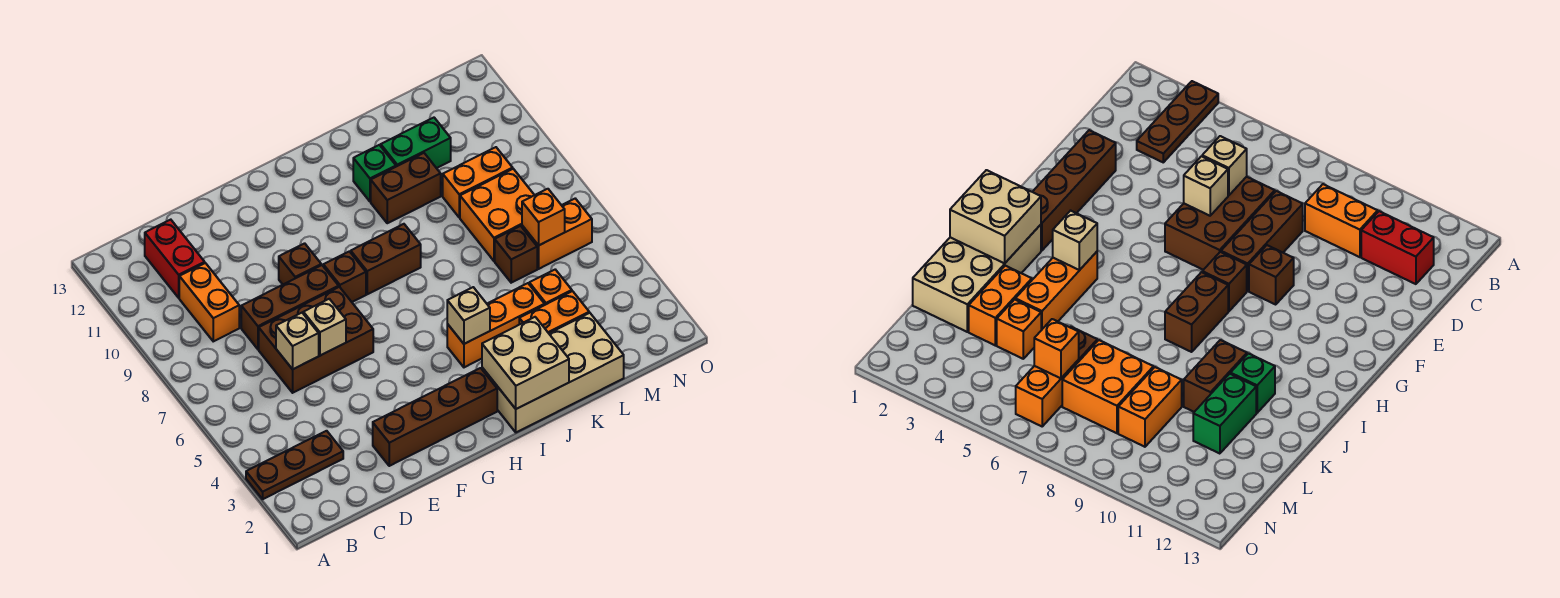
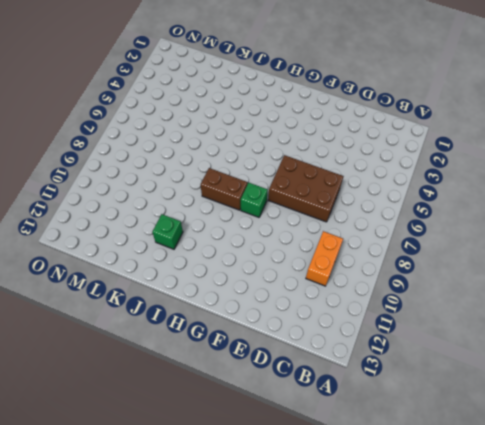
green 1x1 brick [241,182,268,217] -> brown 1x1 brick [323,251,366,302]
none -> brown 1x3 plate [246,431,343,499]
none -> red 1x2 brick [145,220,205,298]
none -> brown 1x3 brick [241,265,339,349]

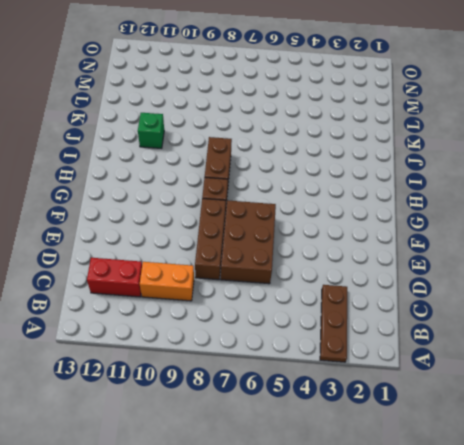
none -> brown 1x4 brick [373,368,497,466]
none -> brown 1x1 brick [279,243,321,284]
none -> tan 2x4 brick [482,313,624,432]

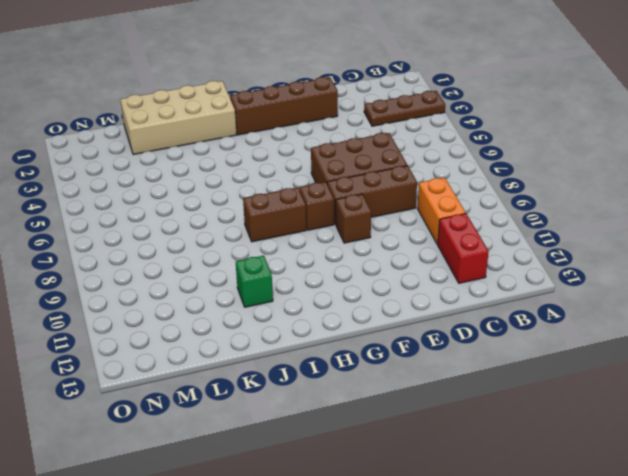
none -> orange 1x3 brick [447,283,545,367]
none -> brown 1x2 brick [371,153,441,223]
none -> orange 1x2 brick [519,291,589,333]

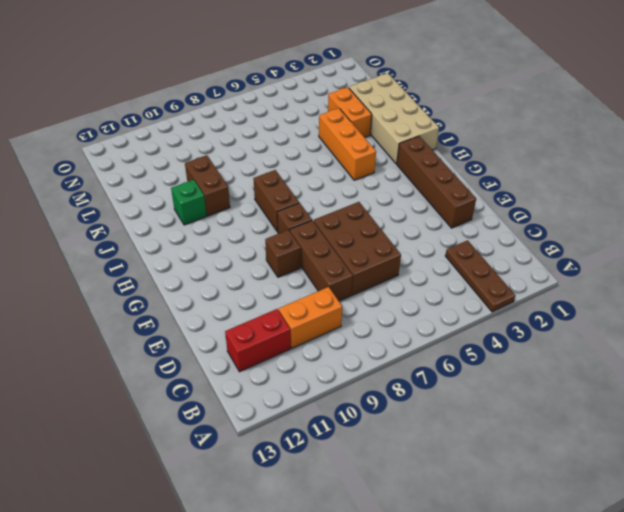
none -> green 1x2 brick [381,118,451,168]
none -> orange 1x1 brick [529,270,572,305]
none -> brown 1x1 brick [495,226,537,283]

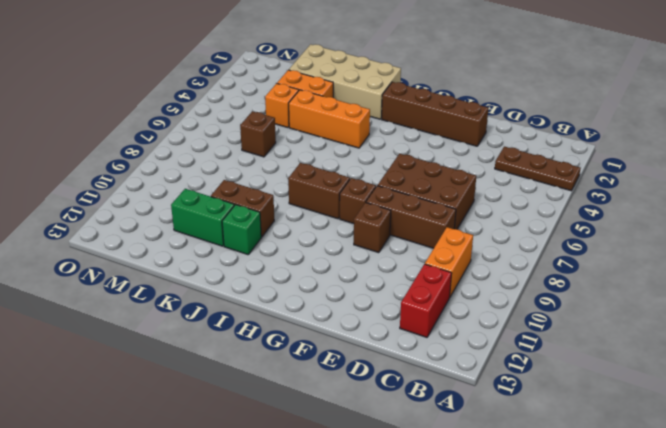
none -> orange 2x2 brick [460,169,534,261]
none -> orange 1x2 brick [443,147,513,217]
none -> orange 1x2 brick [522,199,592,269]

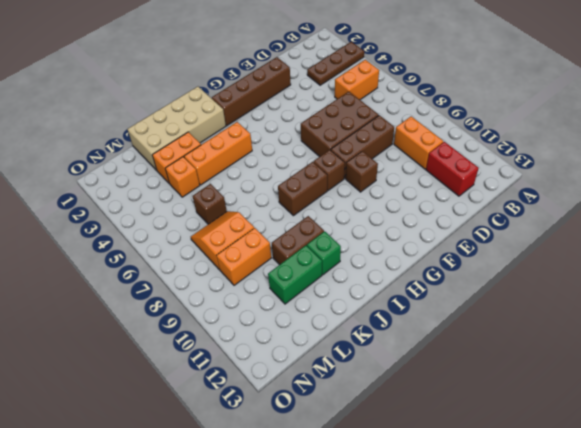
orange 1x2 brick [335,60,379,100] -> orange 1x2 brick moved to [522,199,592,269]
orange 2x2 slope [191,211,254,269] -> orange 2x2 brick [460,169,534,261]
none -> tan 1x1 brick [276,313,319,369]
none -> tan 1x1 brick [303,299,346,356]
none -> tan 2x2 brick [482,317,569,409]

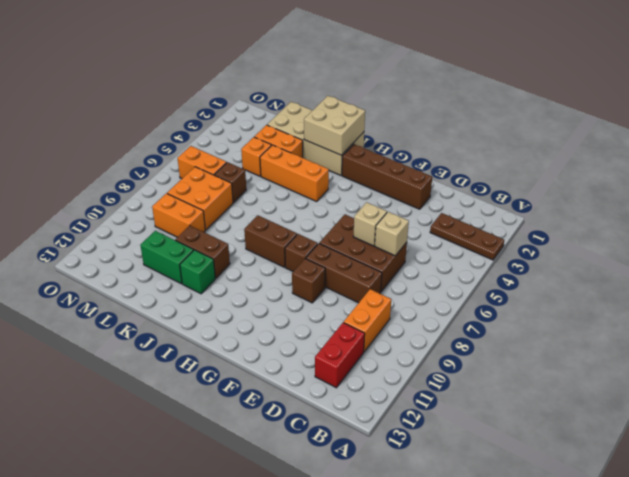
none -> tan 1x1 brick [447,287,490,344]
none -> orange 1x1 brick [522,189,565,246]

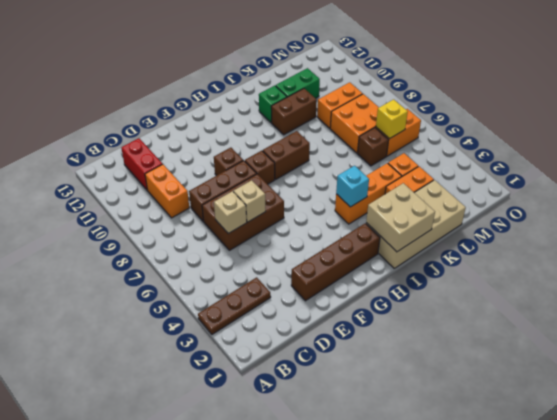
cyan 1x1 brick [336,166,369,207] -> tan 1x1 brick [447,287,490,344]
yellow 1x1 brick [376,99,408,139] -> orange 1x1 brick [522,189,565,246]

